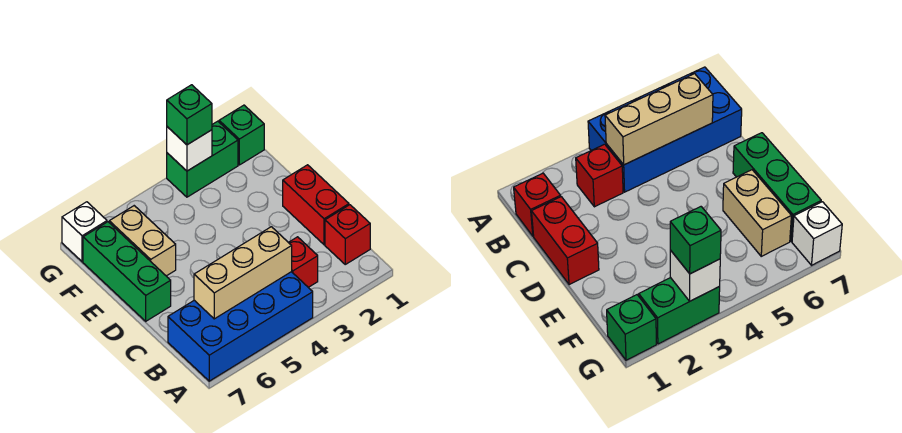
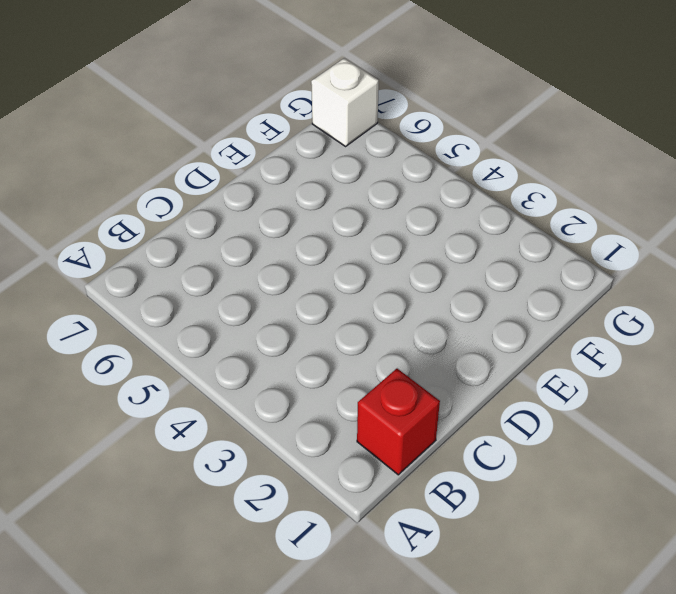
none -> blue 2x4 brick [168,272,313,381]
none -> red 1x1 brick [288,237,318,287]
none -> red 1x2 brick [283,165,349,245]

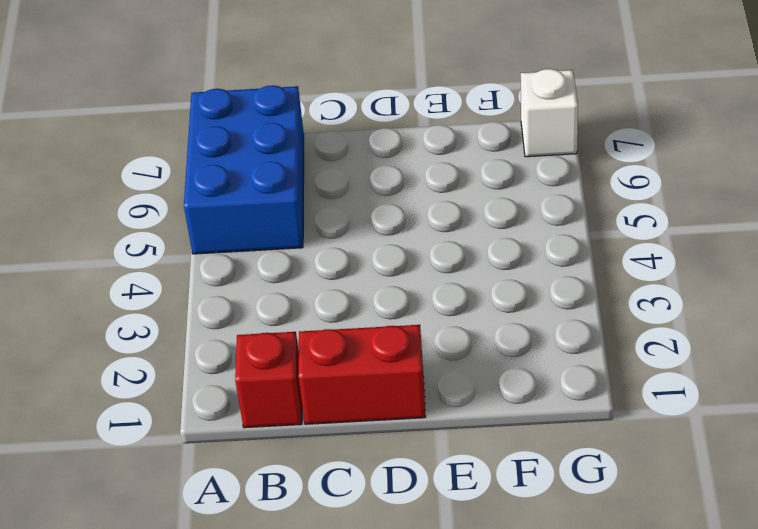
blue 2x3 brick [184,85,304,254] -> blue 2x4 brick [168,272,313,381]
none -> red 1x1 brick [288,237,318,287]
none -> green 1x3 brick [83,222,171,321]
none -> tan 1x2 brick [109,206,176,276]

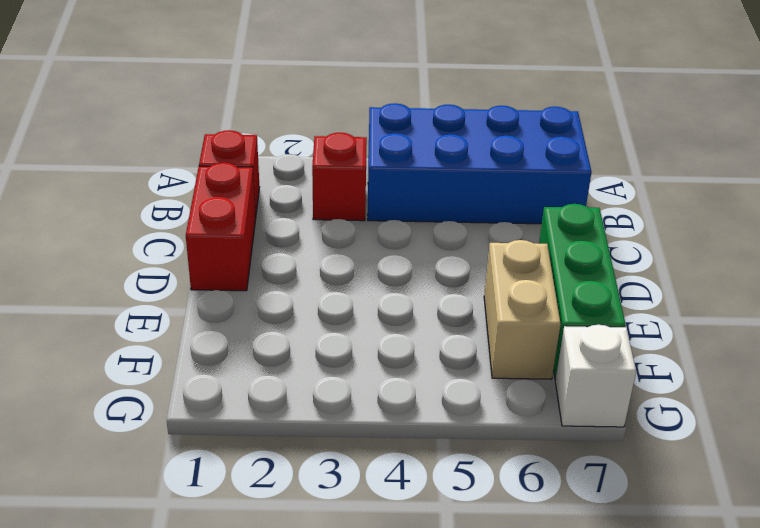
none -> green 1x1 brick [219,105,264,165]
none -> green 1x2 brick [167,121,238,197]
none -> tan 1x3 brick [194,227,292,319]

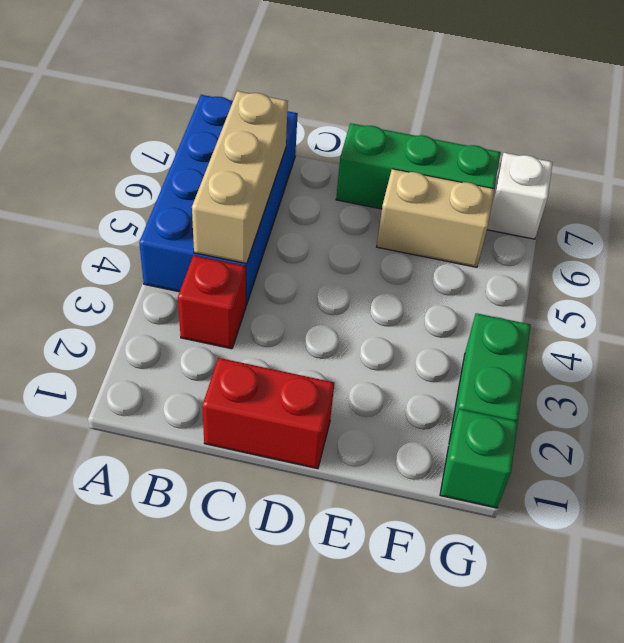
none -> red 1x1 brick [325,205,370,264]
none -> white 1x1 brick [167,127,212,171]
none -> green 1x1 brick [167,85,212,145]

